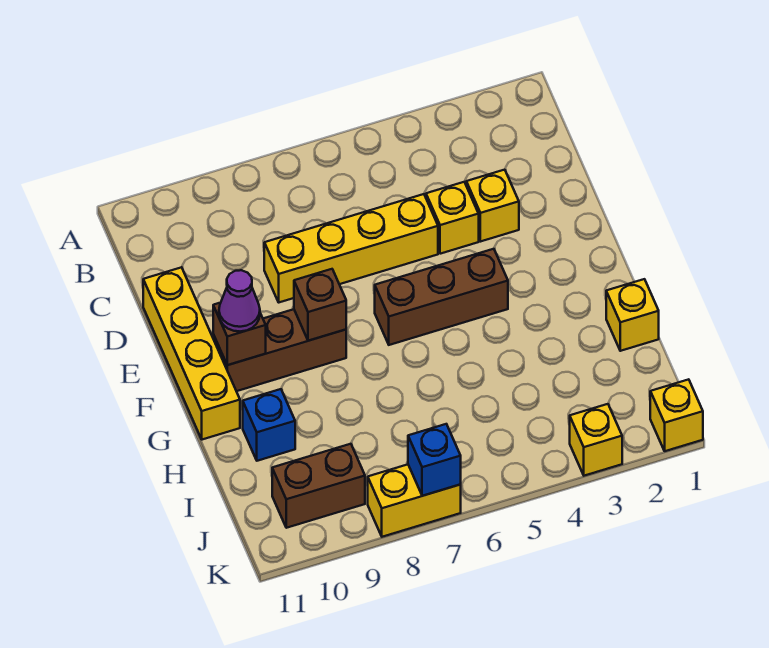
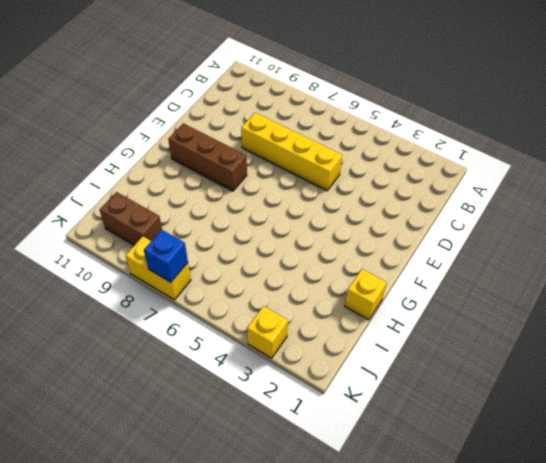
none -> yellow 1x1 brick [466,170,519,241]
none -> yellow 1x1 brick [426,182,479,254]
none -> yellow 1x4 brick [143,267,240,440]

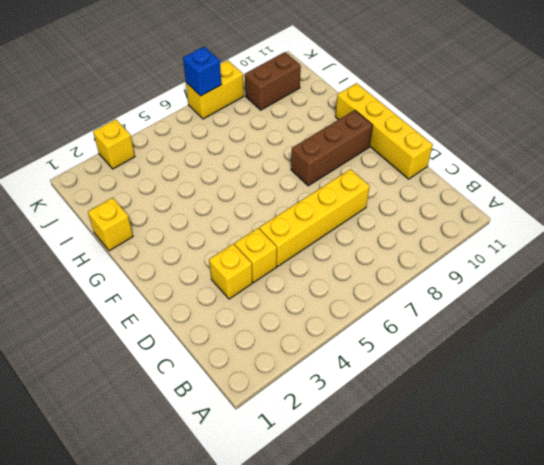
none -> brown 1x3 brick [375,249,508,345]
none -> blue 1x1 brick [243,389,295,461]
none -> yellow 1x1 brick [650,379,703,451]

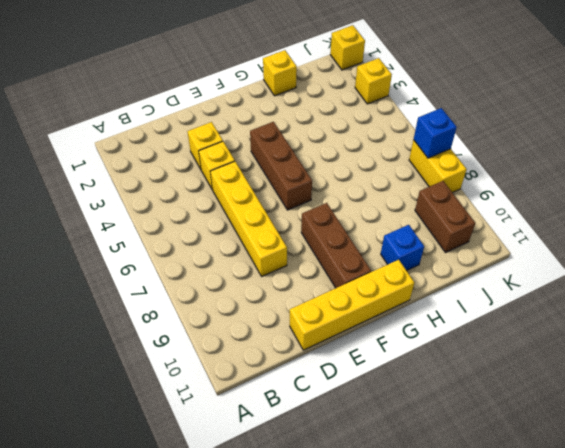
none -> brown 1x1 brick [294,269,346,341]
none -> brown 1x1 brick [213,303,266,365]
none -> purple 1x1 cone [219,270,260,331]

